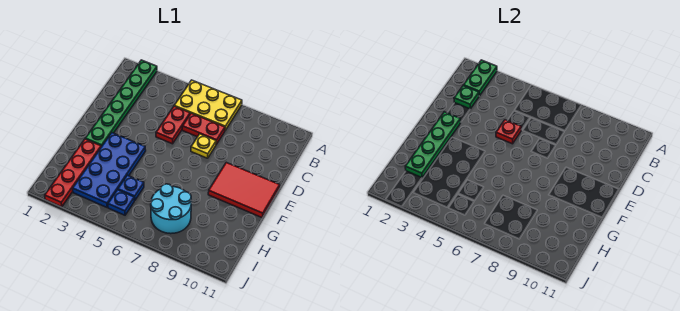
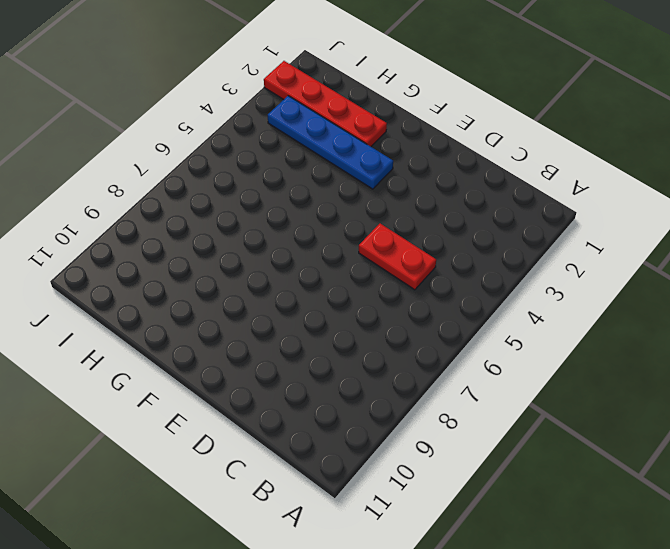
blue 1x4 plate [268,96,393,189] -> blue 2x4 plate [73,133,146,207]
none -> green 1x6 plate [85,60,157,147]
none -> yellow 2x3 plate [174,80,242,130]
none -> red 1x2 plate [182,113,225,144]

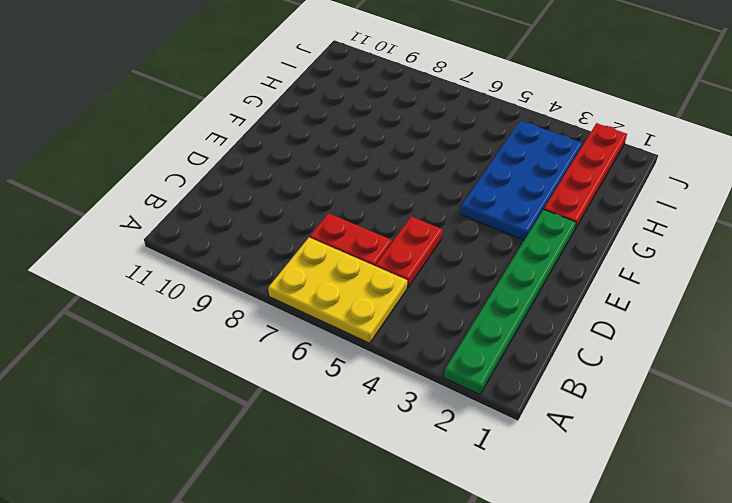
none -> yellow 1x1 plate [191,134,216,158]
none -> red 2x3 tile [208,162,280,218]
none -> blue 1x1 plate [118,175,144,201]

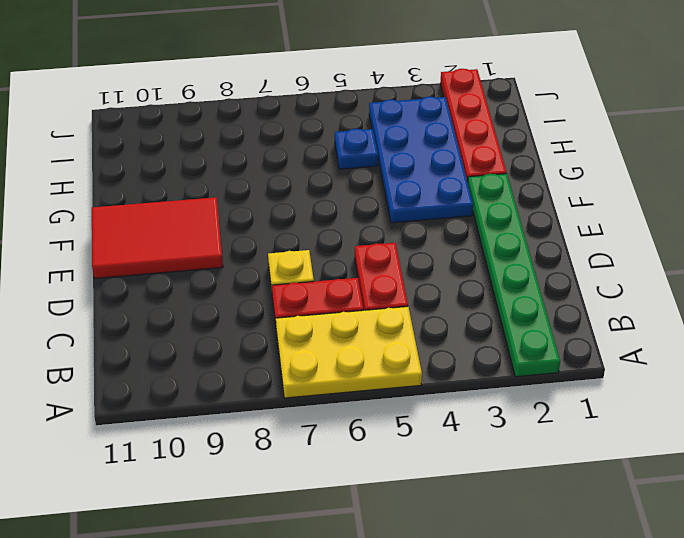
none -> cyan 2x2 round brick [151,184,191,234]
none -> blue 1x1 plate [108,190,134,215]
none -> green 1x2 plate [463,60,497,96]

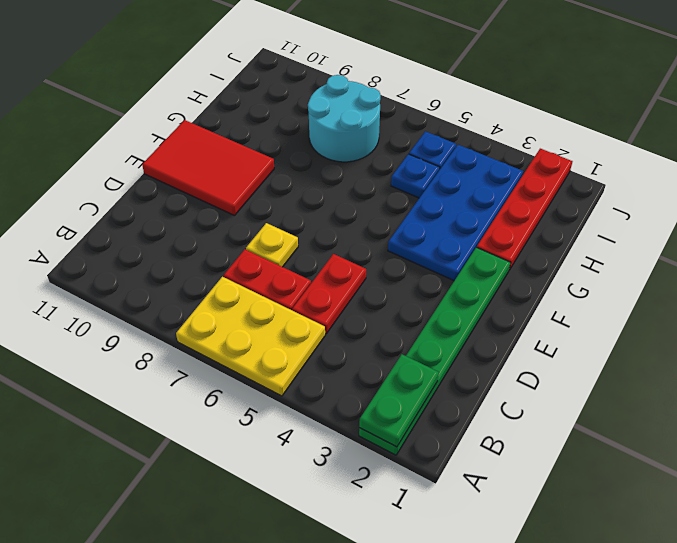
none -> green 1x1 plate [454,86,479,109]
none -> red 1x1 plate [496,120,521,144]
none -> green 1x4 plate [405,112,461,178]

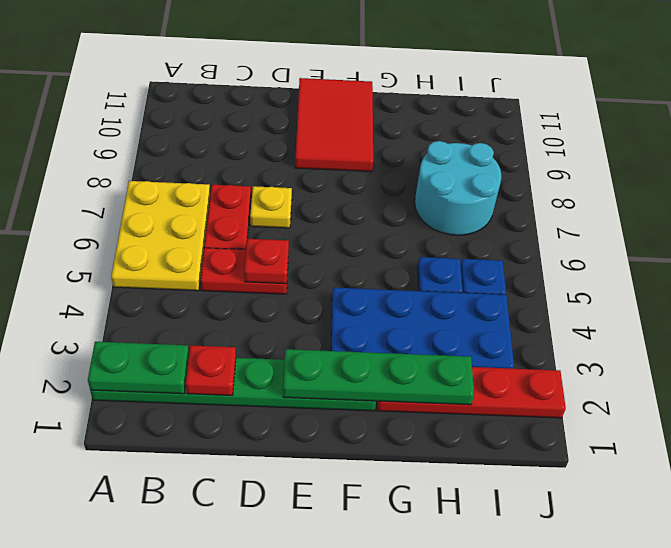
red 1x1 plate [186,345,236,396] -> green 1x1 plate [454,86,479,109]

